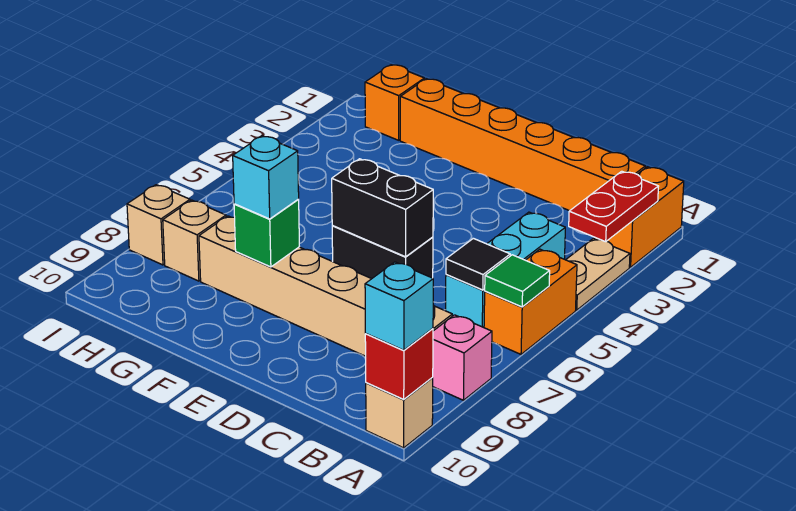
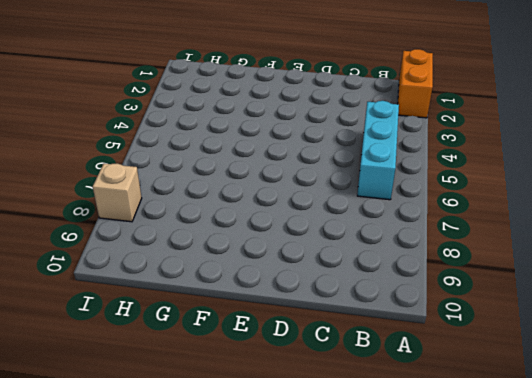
none -> tan 1x2 plate [566,238,630,310]
none -> orange 1x2 brick [484,249,577,354]
none -> pink 1x1 brick [432,315,492,400]

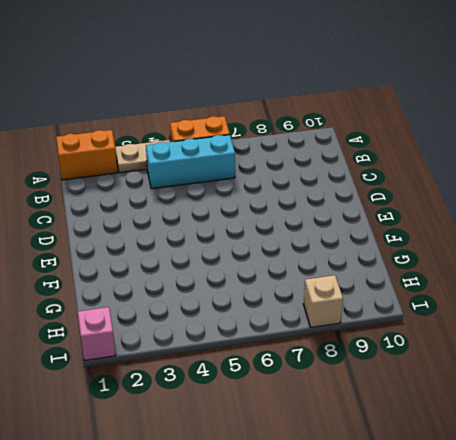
pink 1x1 brick [78,307,116,361] -> pink 1x1 brick moved to [432,315,492,400]
none -> tan 1x1 brick [366,378,433,448]
none -> orange 1x6 brick [400,79,645,211]
none -> tan 1x6 brick [199,216,452,356]

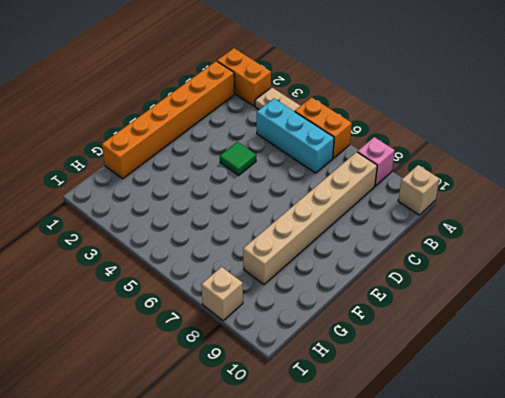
green 1x1 tile [220,142,256,175] -> green 1x1 tile moved to [485,255,550,307]
none -> black 1x2 brick [332,226,433,279]
none -> orange 1x1 brick [365,65,424,140]
none -> tan 1x1 brick [163,200,226,281]

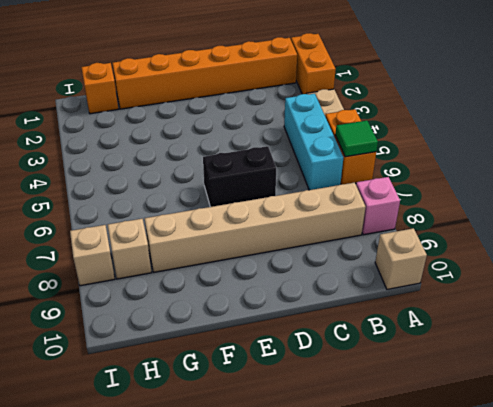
none -> red 1x2 plate [569,171,659,242]
none -> red 1x1 brick [365,328,433,399]
none -> black 1x1 tile [446,238,510,290]

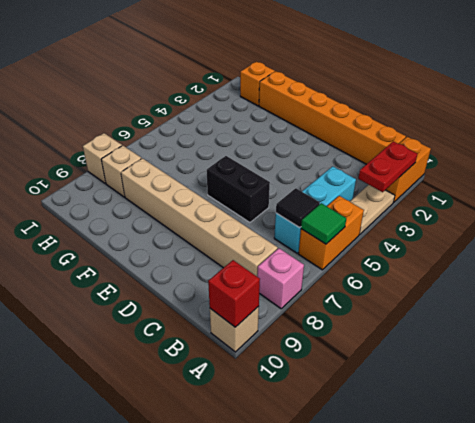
none -> black 1x2 brick [332,159,433,257]
none -> green 1x1 brick [234,200,299,267]
none -> cyan 1x1 brick [365,262,433,350]

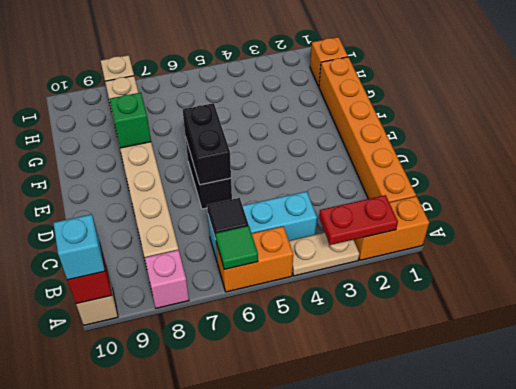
none -> cyan 1x1 brick [233,136,299,219]

